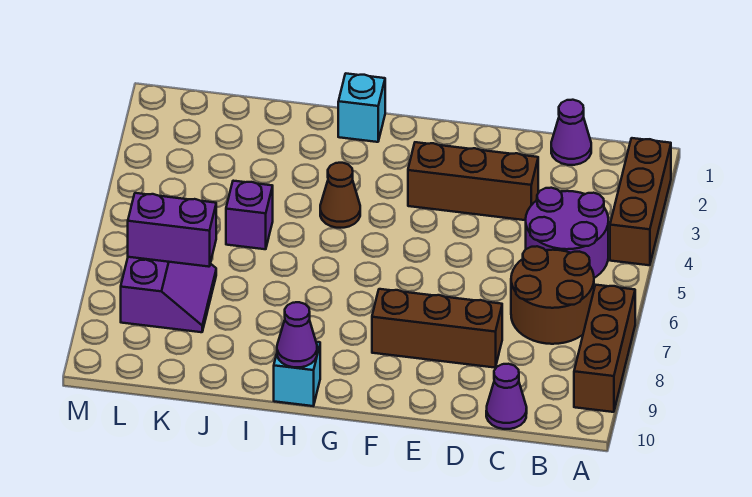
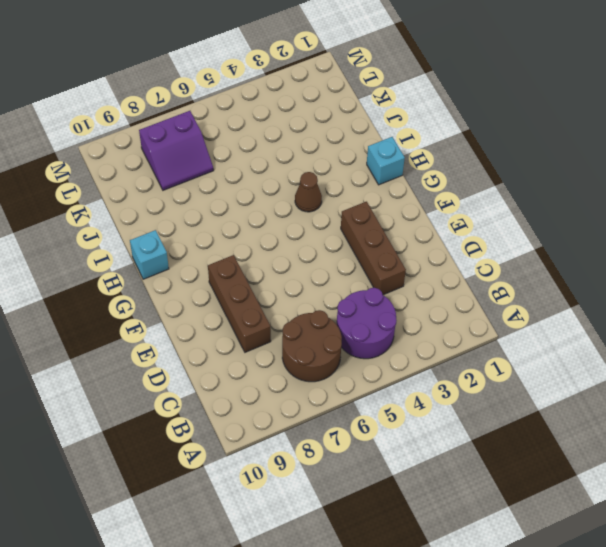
none -> brown 1x3 brick [610,138,671,265]
none -> brown 1x3 brick [574,285,635,412]
none -> purple 1x1 cone [551,100,591,165]

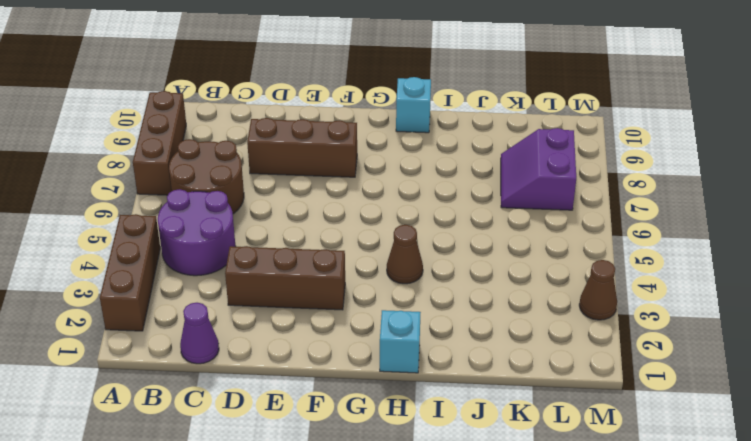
brown 1x1 cone [579,260,617,320] -> none
none -> purple 1x1 cone [486,364,527,429]
none -> purple 1x1 brick [226,181,273,249]
none -> purple 1x1 cone [277,302,317,367]

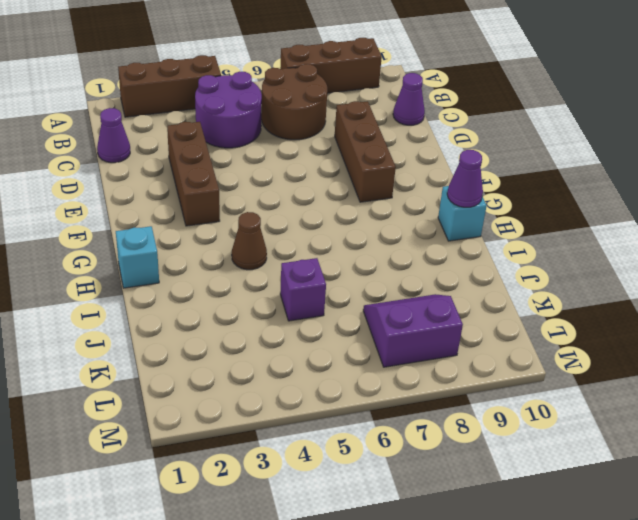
none -> purple 1x2 brick [128,193,216,267]

